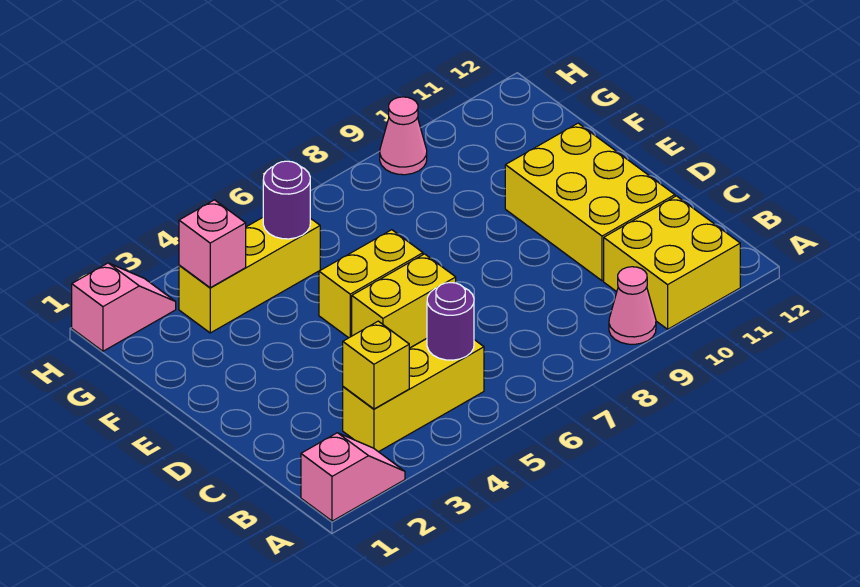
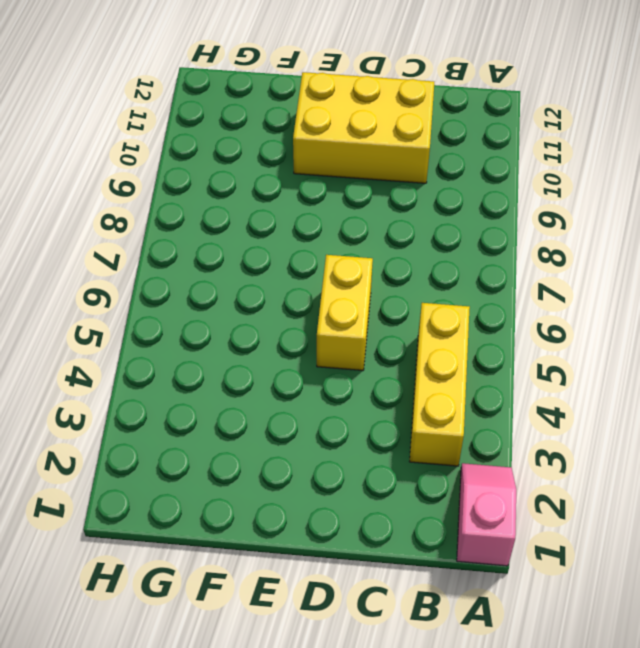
none -> pink 1x1 cone [609,267,656,344]
none -> yellow 2x2 brick [604,196,740,329]
none -> yellow 1x2 brick [319,230,423,338]

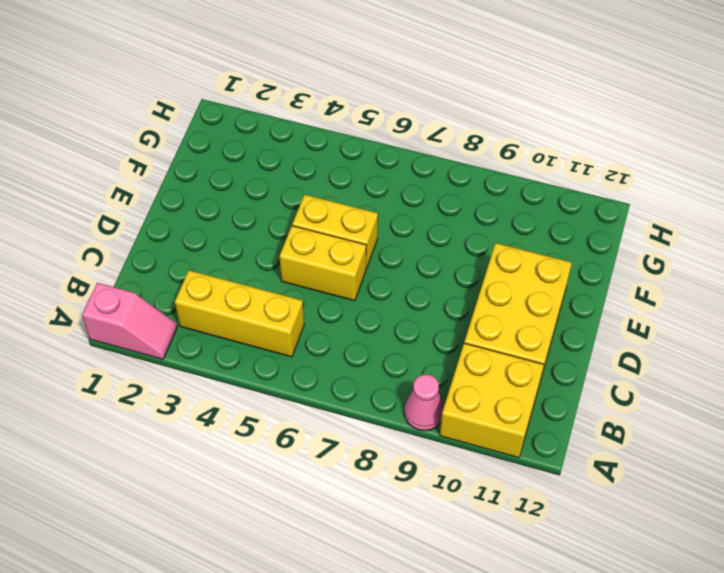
none -> yellow 1x3 brick [179,218,320,333]
none -> pink 1x2 slope [72,263,176,351]
none -> pink 1x1 cone [380,97,427,175]

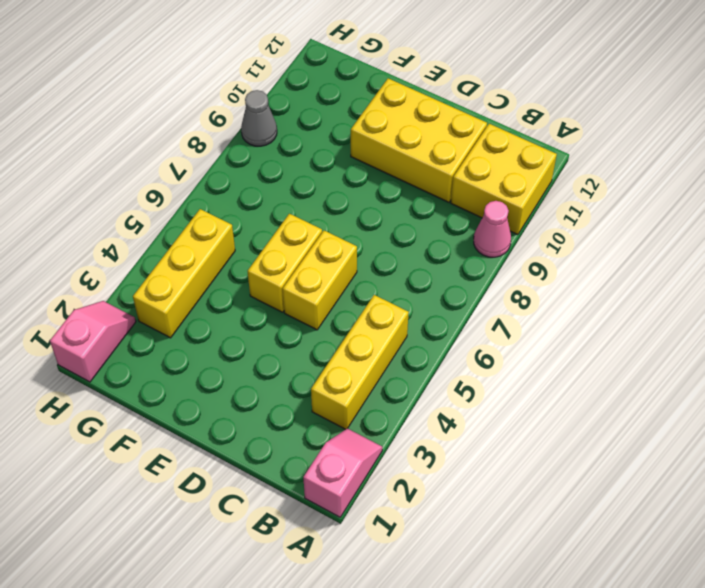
grey 1x1 cone [241,90,277,146] -> pink 1x1 cone [380,97,427,175]
none -> yellow 1x1 brick [343,321,409,409]
none -> purple 1x1 round brick [427,283,474,360]
none -> pink 1x1 brick [179,200,246,288]

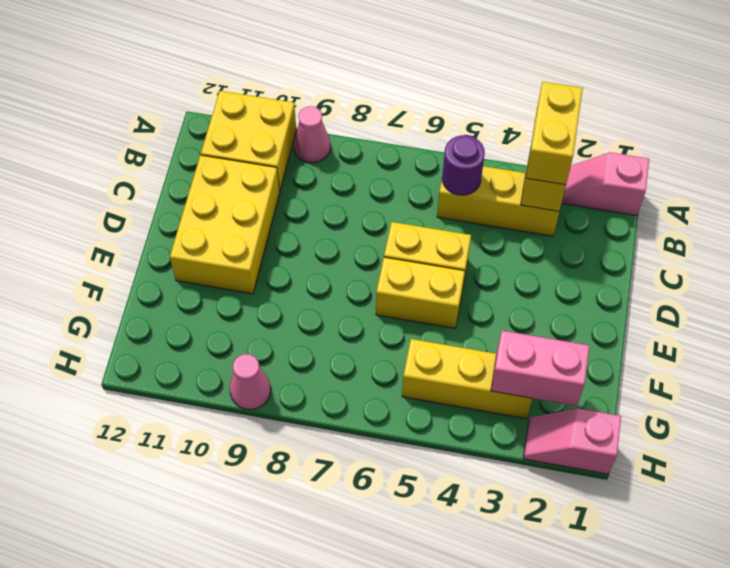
yellow 1x2 brick [526,82,583,185] -> none
pink 1x2 brick [491,331,589,406] -> pink 1x1 brick [179,200,246,288]
none -> purple 1x1 round brick [263,161,310,239]

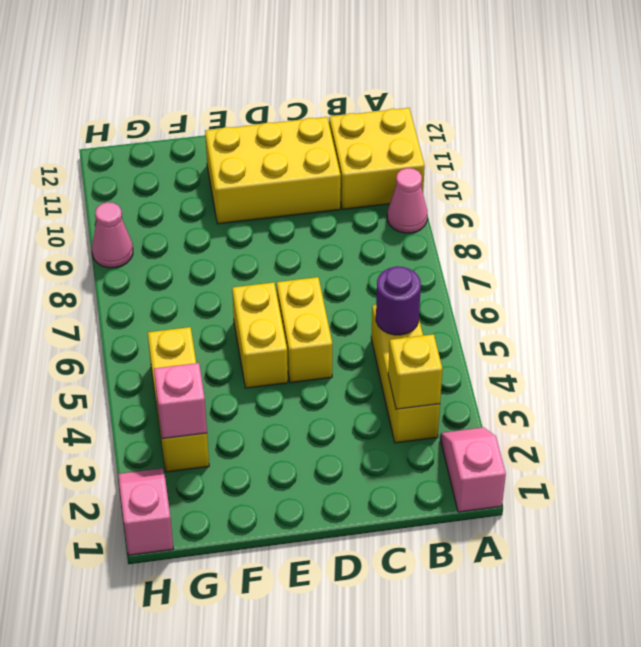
none -> purple 1x1 round brick [263,161,310,239]

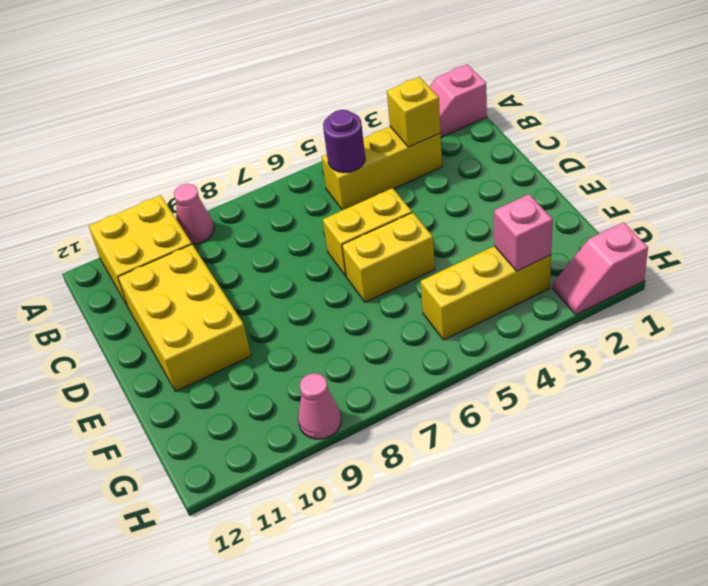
none -> purple 1x1 round brick [263,161,310,239]

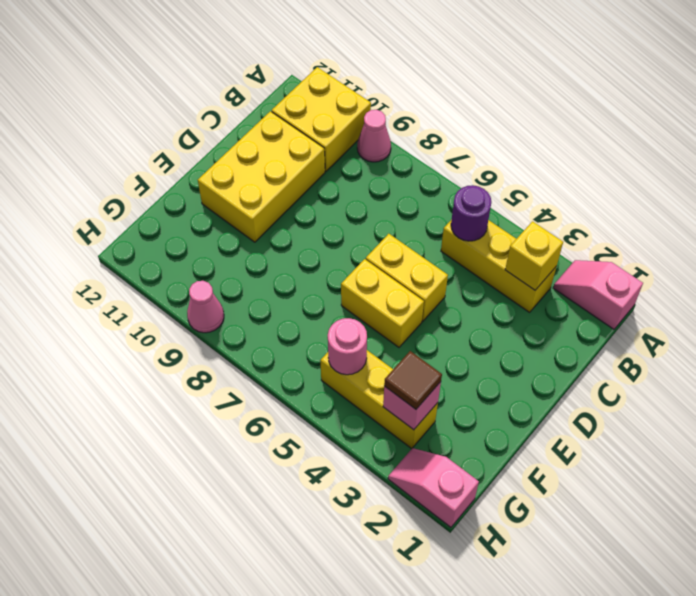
brown 1x1 tile [384,351,442,409] -> none
pink 1x1 round brick [328,318,367,375] -> purple 1x1 round brick [263,161,310,239]

